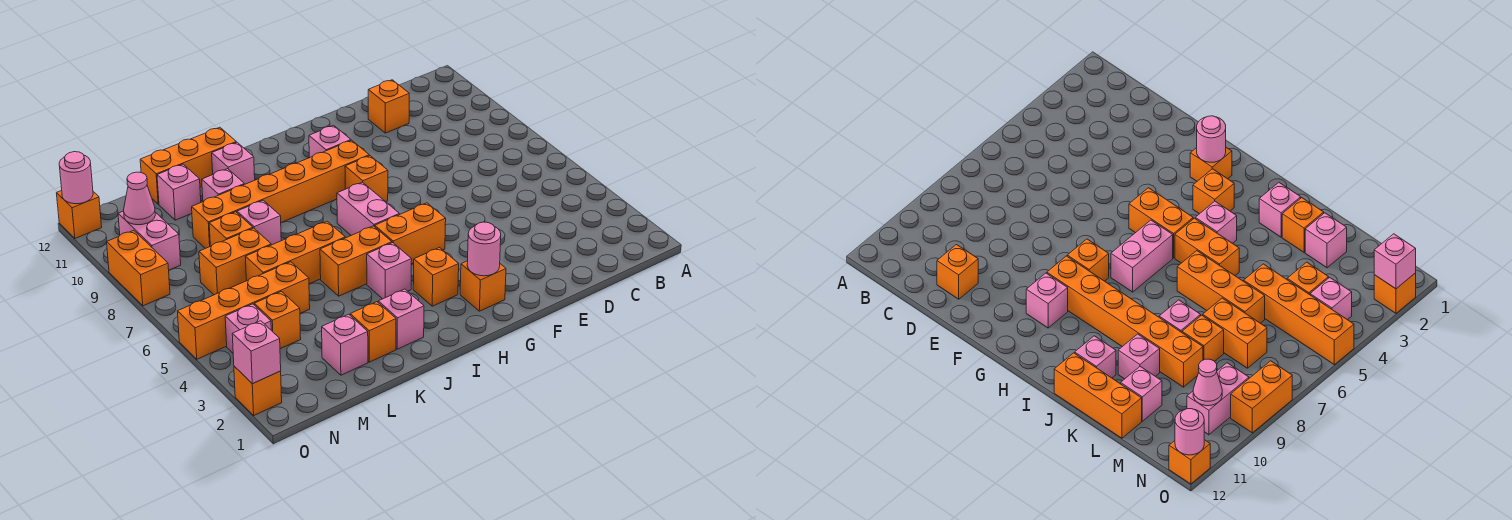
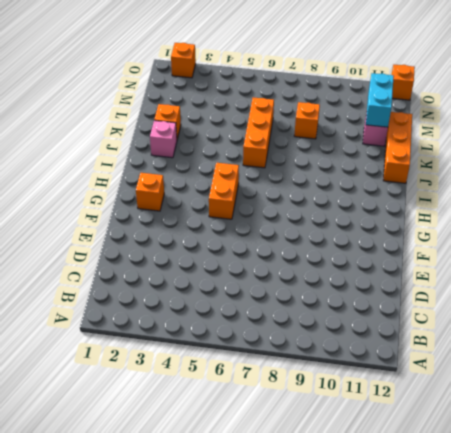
cyan 1x2 brick [366,73,394,127] -> none
none -> orange 1x1 brick [368,80,409,133]
none -> orange 1x1 brick [345,156,388,202]
none -> orange 1x6 brick [192,140,369,249]
none -> pink 1x1 brick [309,125,351,158]

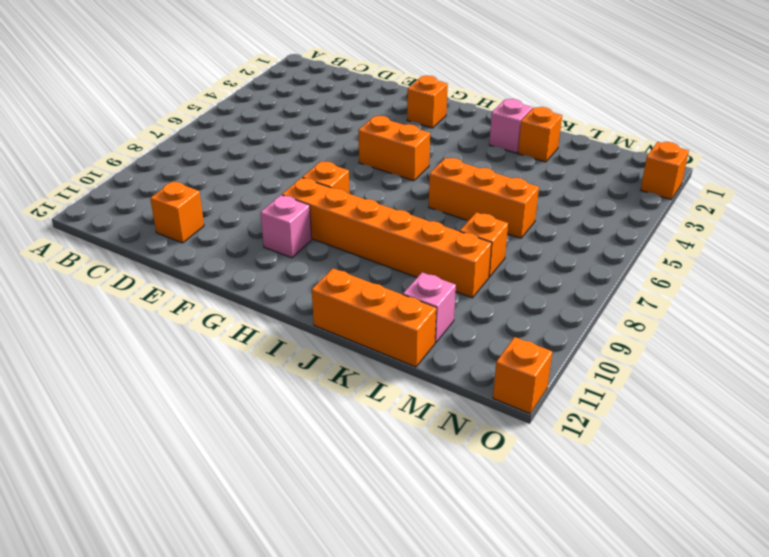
none -> orange 1x1 brick [413,248,459,306]
none -> pink 1x2 brick [337,182,399,235]
none -> pink 1x1 brick [367,243,412,299]
none -> orange 1x2 brick [320,226,392,296]

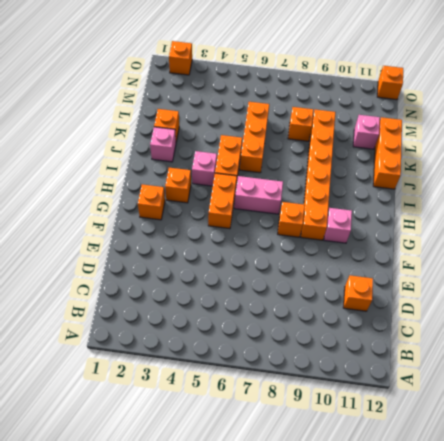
none -> pink 1x1 brick [212,142,255,184]
none -> pink 1x1 brick [237,200,281,245]
none -> pink 1x1 brick [202,169,244,202]
none -> pink 1x1 brick [322,314,368,375]

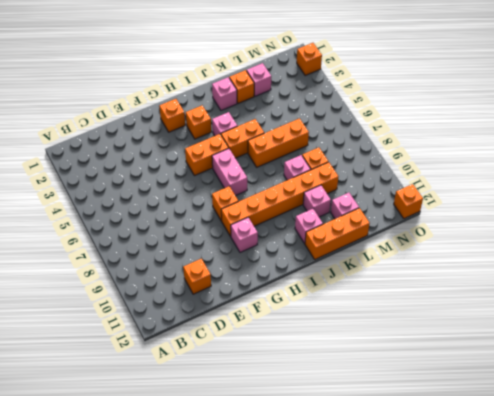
none -> orange 1x4 brick [178,262,310,359]
none -> orange 1x2 brick [199,228,271,295]
none -> orange 1x1 brick [254,292,301,349]
none -> pink 1x1 brick [225,304,271,353]

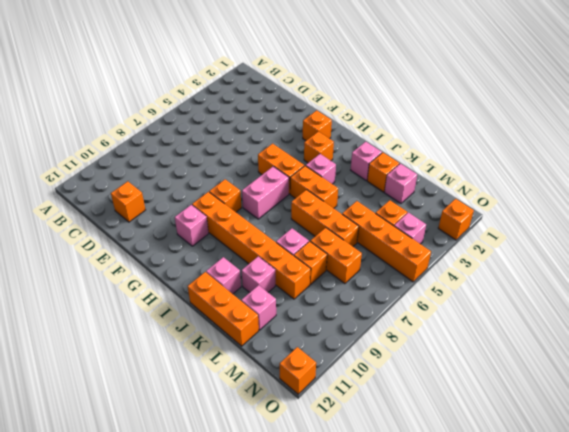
none -> pink 1x2 brick [118,211,181,270]
none -> orange 1x2 brick [107,230,170,306]
none -> pink 1x1 round brick [467,222,501,276]
none -> pink 1x1 cone [124,172,155,225]

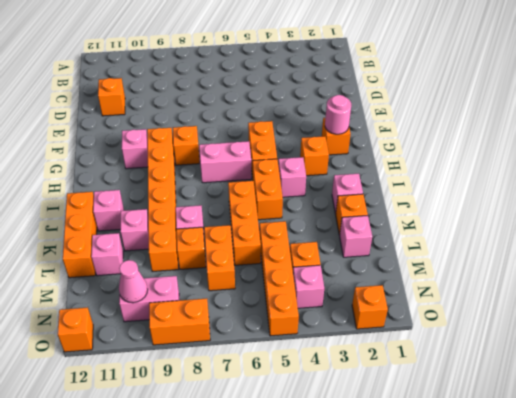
none -> pink 1x1 brick [232,321,281,384]
none -> pink 1x1 round brick [59,152,93,204]

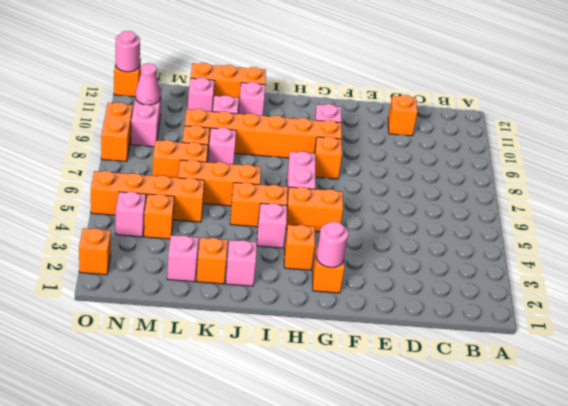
none -> pink 1x1 brick [232,321,281,384]

